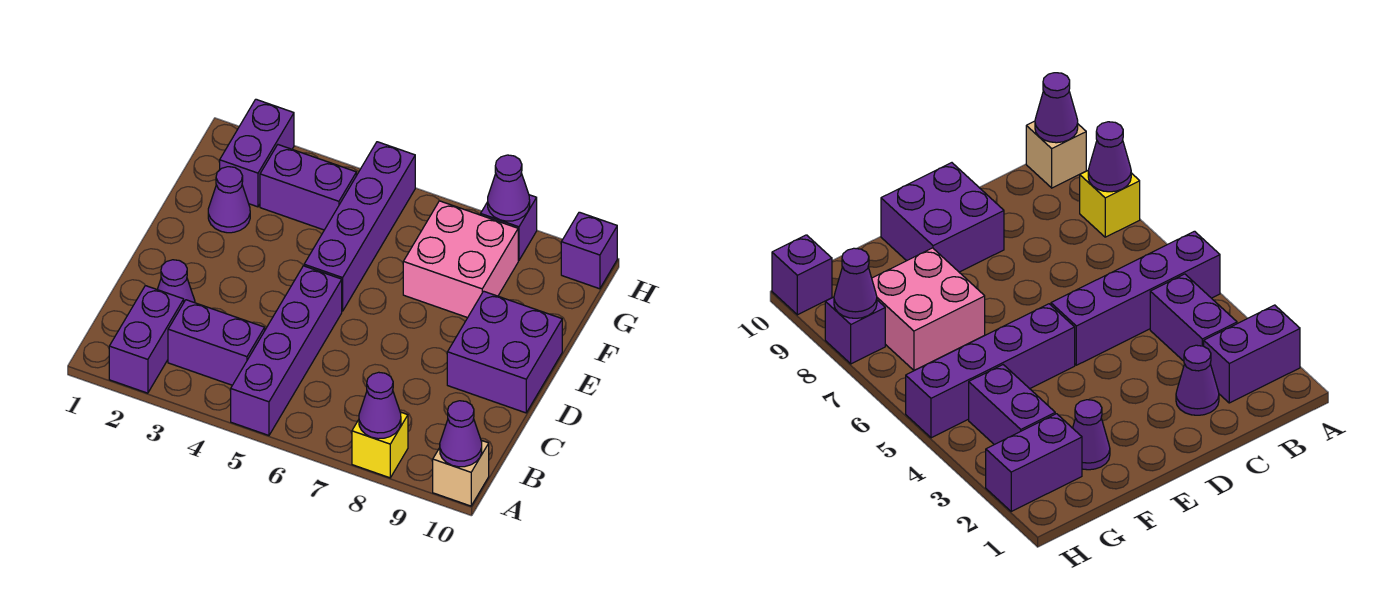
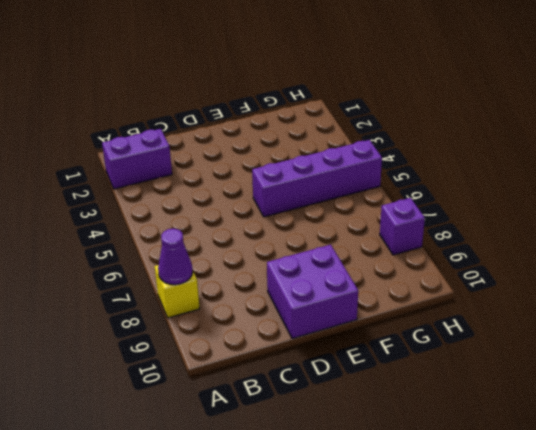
none -> purple 1x4 brick [231,266,342,435]
none -> tan 1x1 brick [433,440,489,506]
none -> purple 1x2 brick [168,300,265,385]

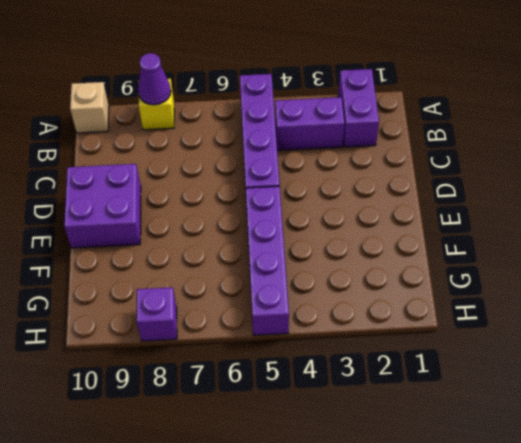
none -> purple 1x1 cone [157,260,195,303]
none -> purple 1x1 cone [208,167,250,233]
none -> pink 2x2 brick [403,201,518,318]

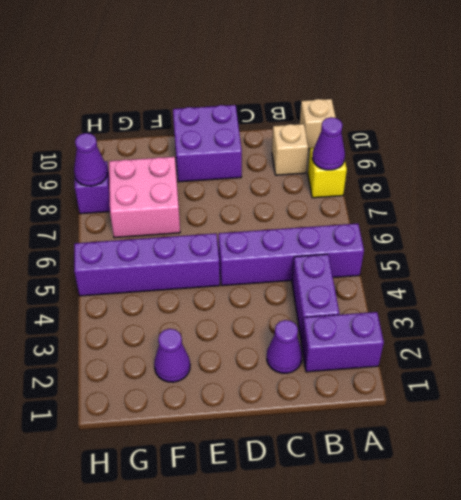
tan 1x1 brick [272,124,308,175] -> none
none -> purple 1x2 brick [220,99,294,207]
none -> purple 1x2 brick [260,145,356,230]
none -> purple 1x1 brick [561,212,617,289]

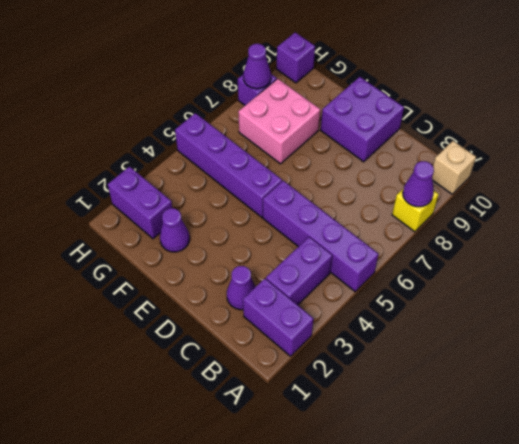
none -> purple 1x2 brick [260,145,356,230]
none -> purple 1x1 cone [440,401,482,467]

